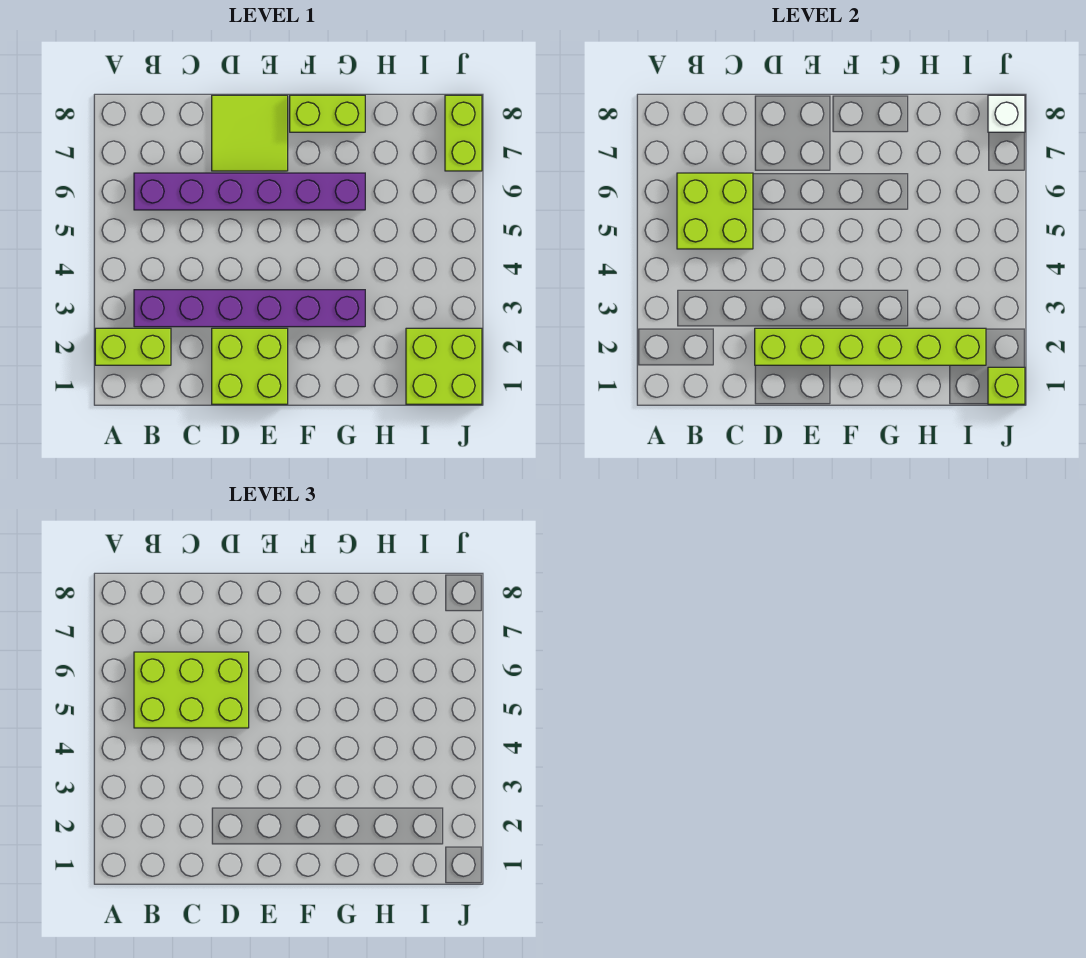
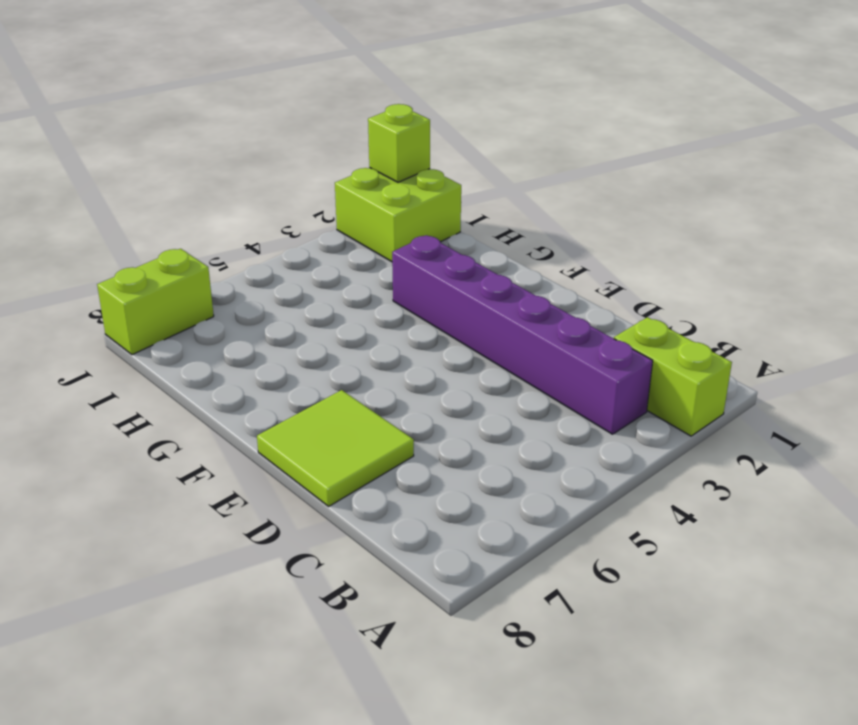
none -> purple 1x6 brick [134,173,365,210]
none -> lime 2x2 brick [212,328,288,404]
none -> lime 1x2 brick [290,95,365,132]

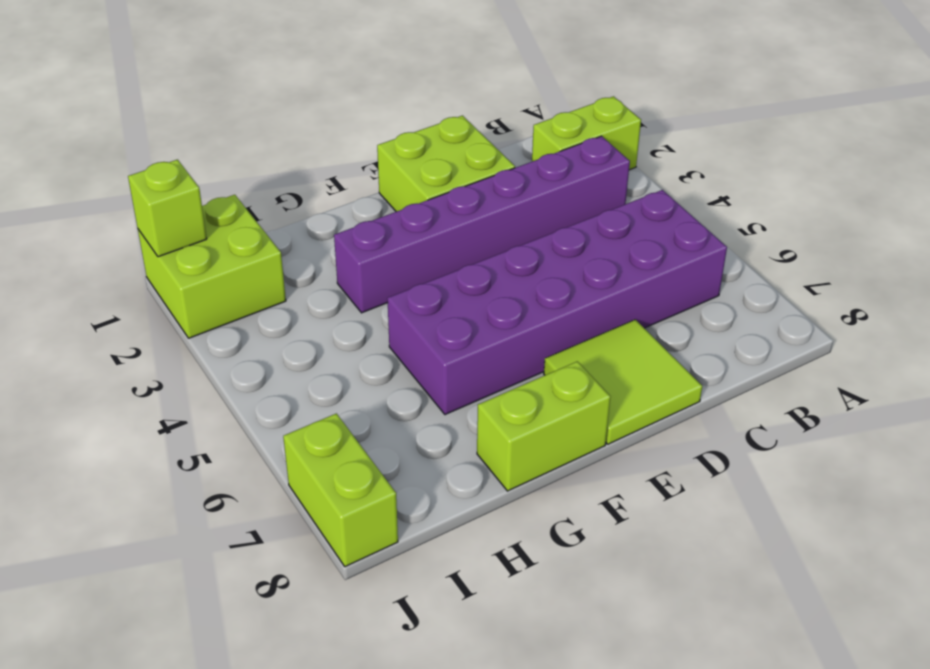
purple 2x6 brick [387,190,727,415] -> purple 1x6 brick [134,173,365,210]
none -> lime 2x2 brick [677,173,753,249]
none -> lime 1x6 brick [755,328,986,365]
none -> white 1x1 brick [988,95,1025,132]

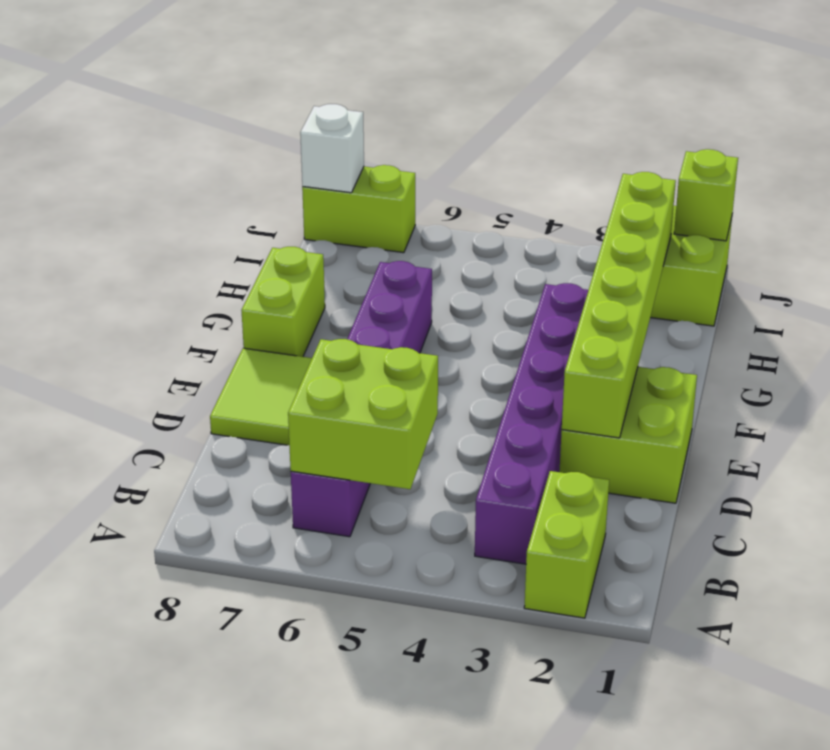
none -> lime 2x3 brick [134,652,249,728]

